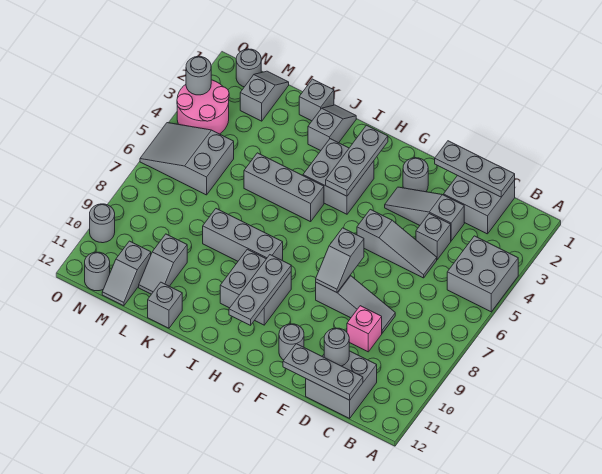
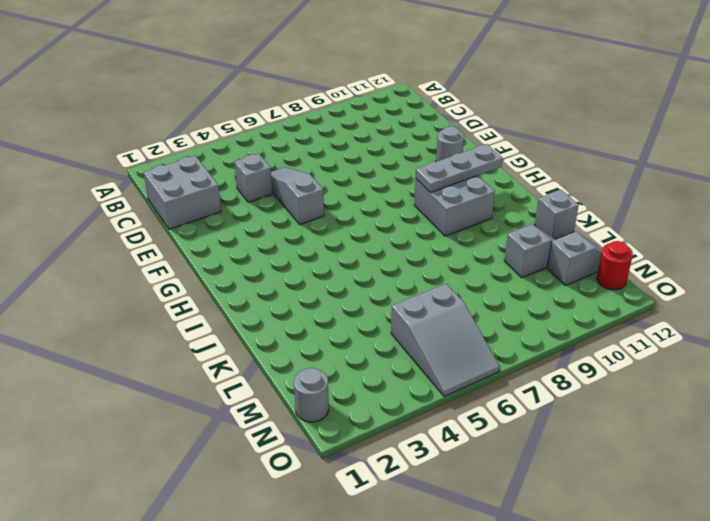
red 1x1 round brick [597,241,633,290] -> grey 1x1 round brick [85,252,110,291]
none -> grey 2x2 brick [447,236,518,312]
none -> grey 2x2 brick [306,351,377,418]
none -> grey 1x3 slope [385,187,464,241]
none -> grey 1x3 slope [316,275,395,333]

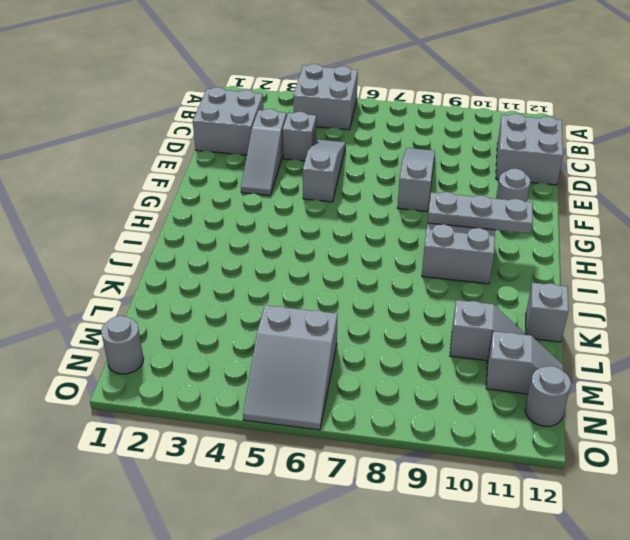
none -> pink 1x1 brick [347,306,382,352]
none -> grey 1x1 round brick [403,158,428,192]
none -> grey 2x2 brick [303,139,374,214]
none -> grey 1x3 brick [244,153,324,222]

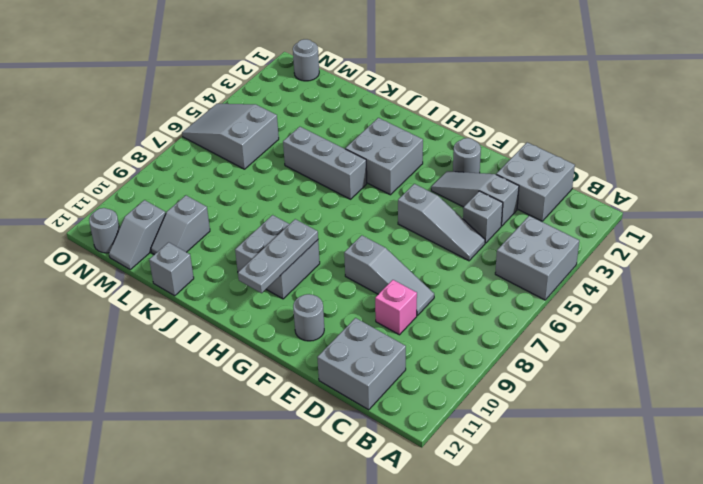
none -> grey 1x3 brick [203,209,283,261]
none -> grey 1x2 slope [308,105,356,151]
none -> grey 1x1 brick [299,79,334,121]
none -> grey 1x2 slope [240,71,289,121]

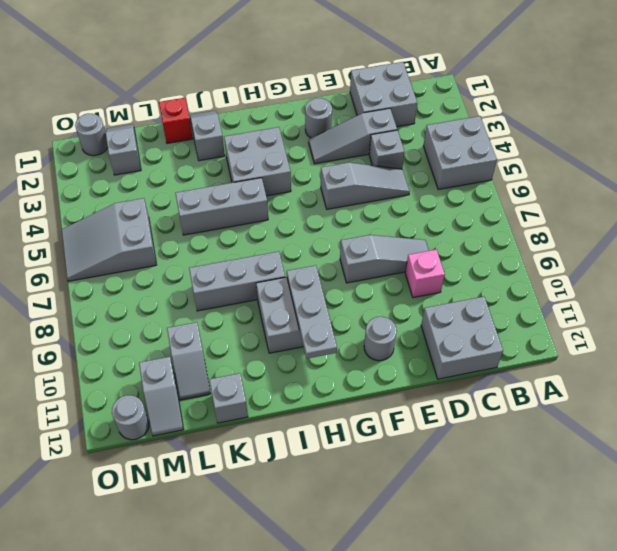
red 1x1 brick [159,98,193,143] -> grey 1x1 brick [299,79,334,121]
none -> pink 2x2 round brick [177,80,229,134]
none -> grey 1x1 round brick [90,204,115,243]
none -> grey 1x3 plate [435,141,515,197]
none -> grey 1x3 plate [283,344,363,400]

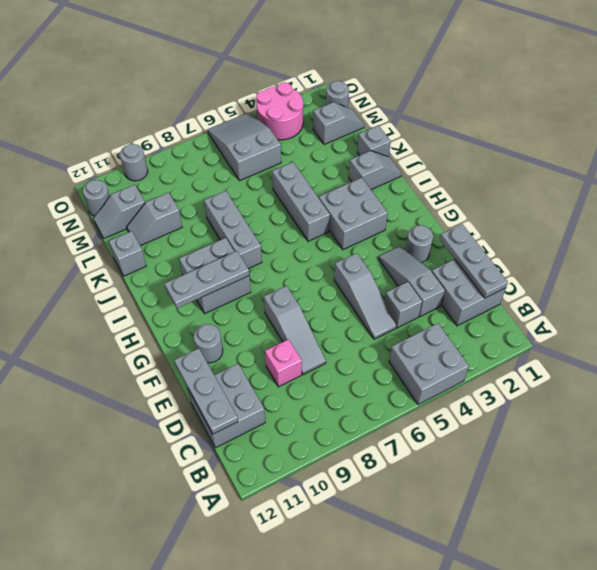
none -> grey 1x1 round brick [324,328,349,366]
none -> grey 1x2 slope [316,228,364,293]
none -> grey 1x3 plate [326,125,388,196]
none -> grey 1x1 round brick [186,56,211,95]

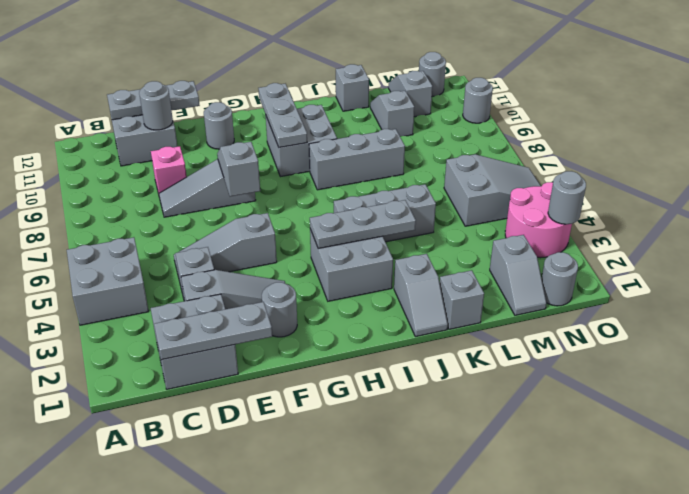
grey 1x3 plate [310,200,416,248] -> grey 1x3 plate turned to [326,125,388,196]

